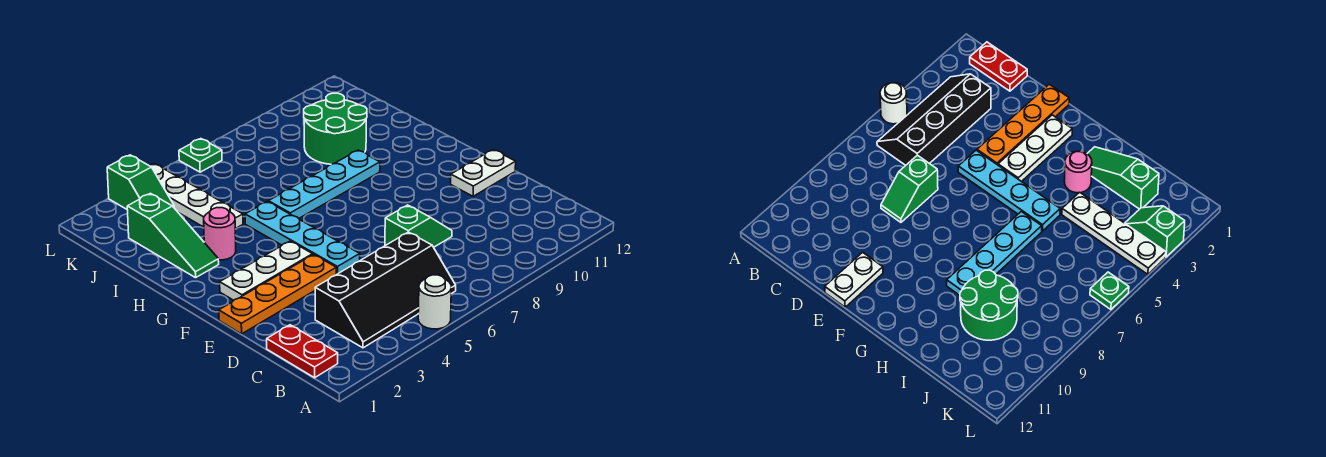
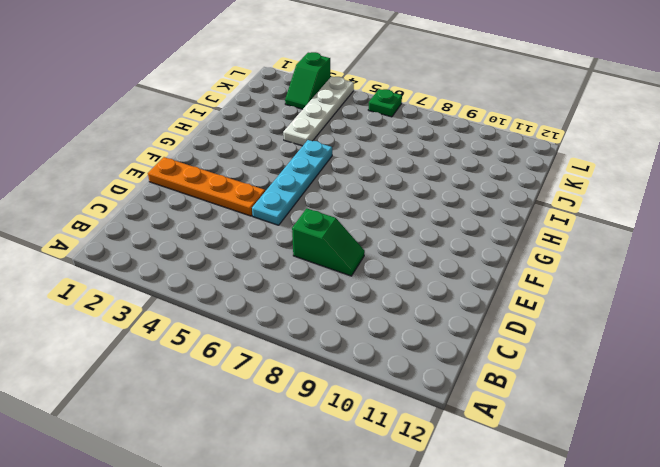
none -> white 1x1 round brick [418,275,451,329]
none -> red 1x2 plate [267,325,338,378]
none -> black 2x4 slope [315,232,456,348]

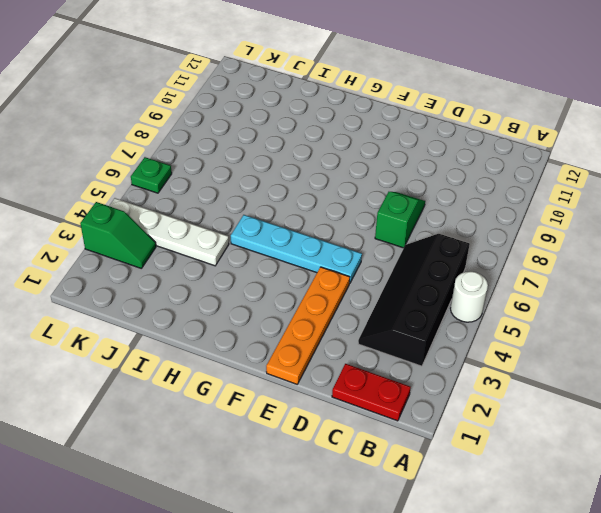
black 2x4 slope [358,234,470,366] -> black 2x4 slope turned to [315,232,456,348]
none -> white 1x2 plate [451,150,516,196]
none -> white 1x3 plate [220,241,313,300]
none -> green 1x3 slope [127,193,219,278]

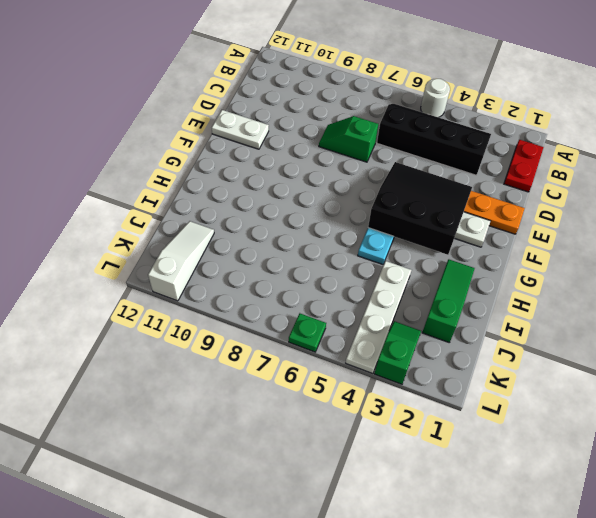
black 3x3 slope [368,162,472,255] -> none
white 1x3 slope [148,221,214,301] -> none
none -> pink 1x1 round brick [204,208,236,260]
none -> cyan 1x4 plate [268,150,380,218]
none -> green 2x2 round brick [304,93,367,164]

